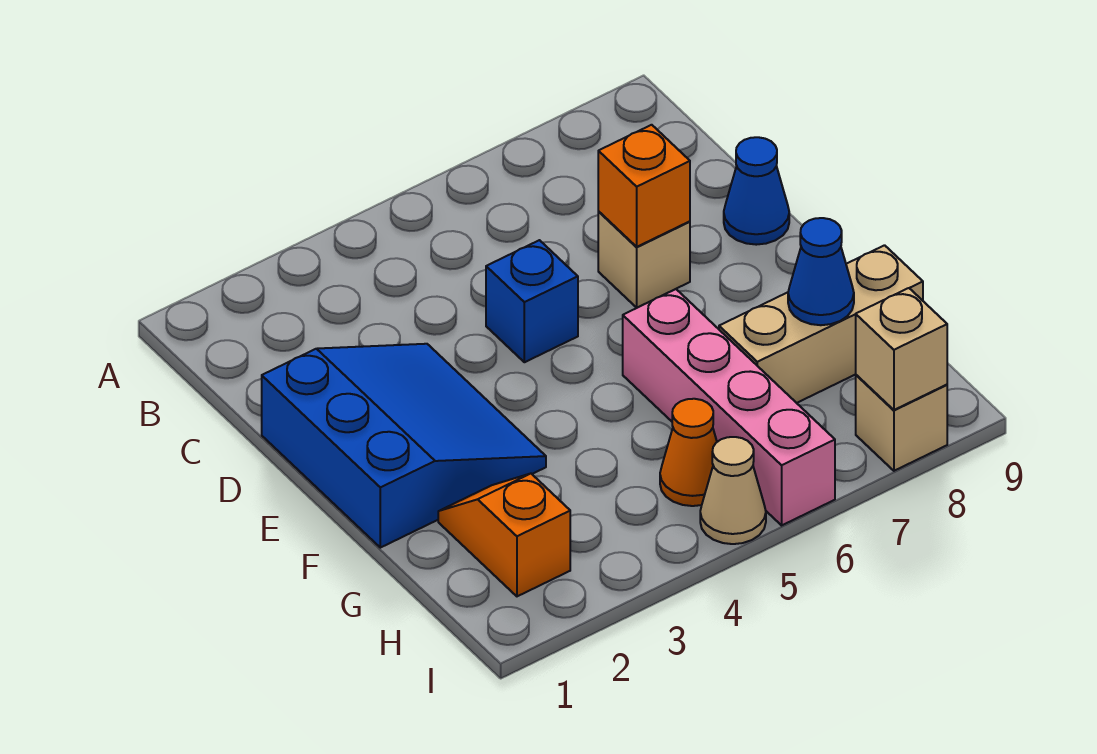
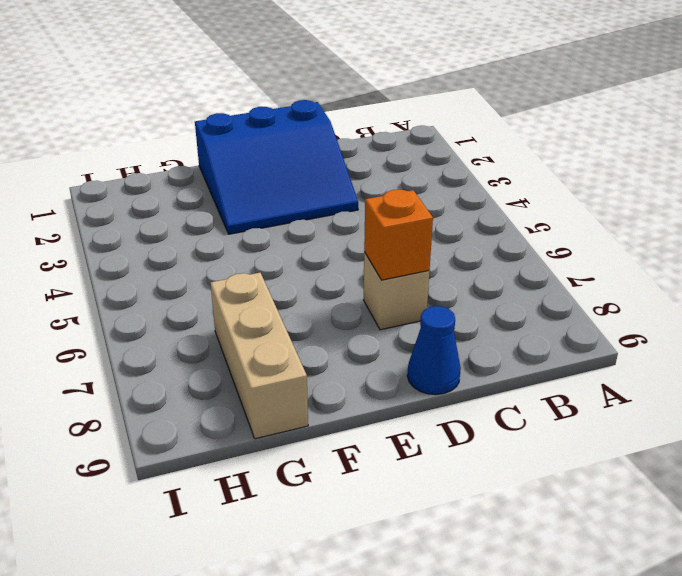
none -> blue 1x1 brick [486,240,578,362]
none -> pink 1x4 brick [623,289,835,525]
none -> orange 1x2 slope [438,474,570,596]

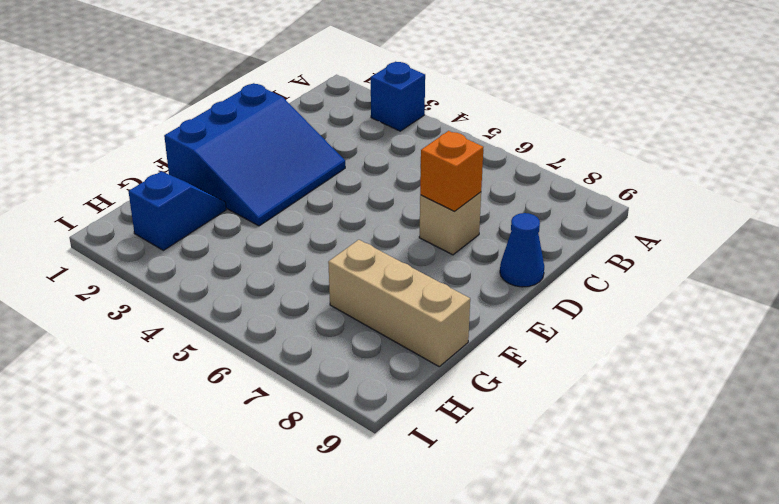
blue 1x1 brick [371,62,425,131] -> blue 1x1 brick moved to [486,240,578,362]
blue 1x2 slope [128,171,226,250] -> orange 1x2 slope [438,474,570,596]
none -> pink 1x4 brick [623,289,835,525]
none -> orange 1x1 cone [660,399,717,506]
none -> tan 1x1 cone [700,437,766,544]

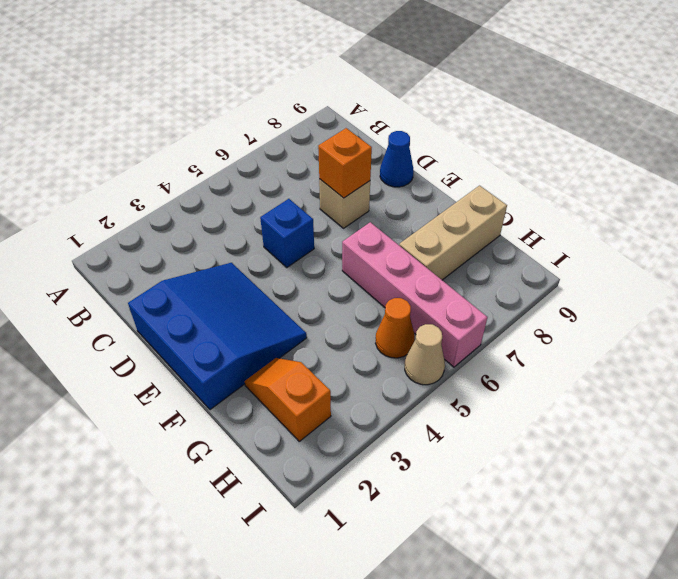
none -> tan 1x1 brick [856,375,947,471]
none -> blue 1x1 cone [788,218,854,325]
none -> tan 1x1 brick [856,288,947,410]

